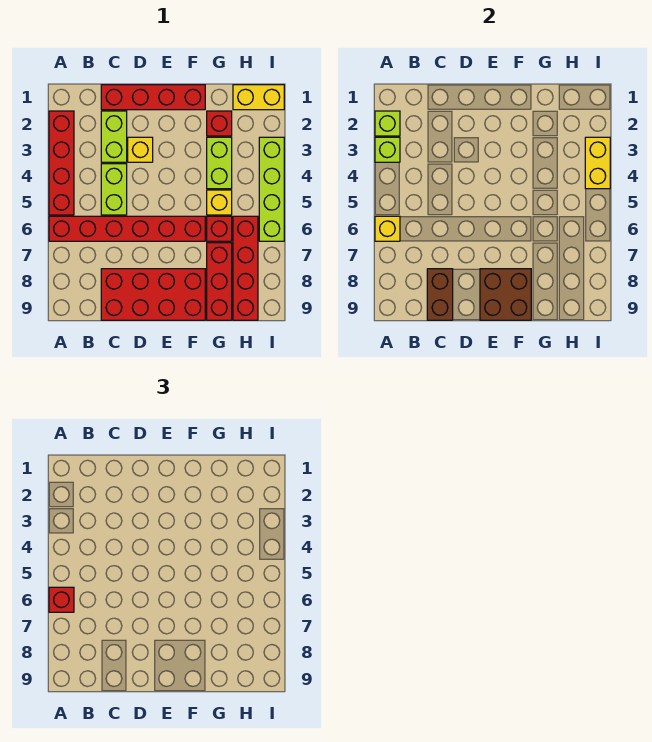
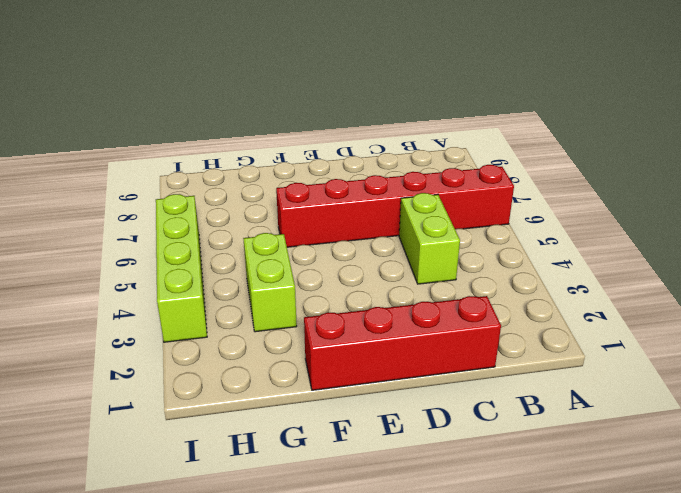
none -> red 1x4 brick [49,111,74,215]
none -> lime 1x2 brick [101,111,127,162]
none -> red 2x4 brick [101,269,205,320]

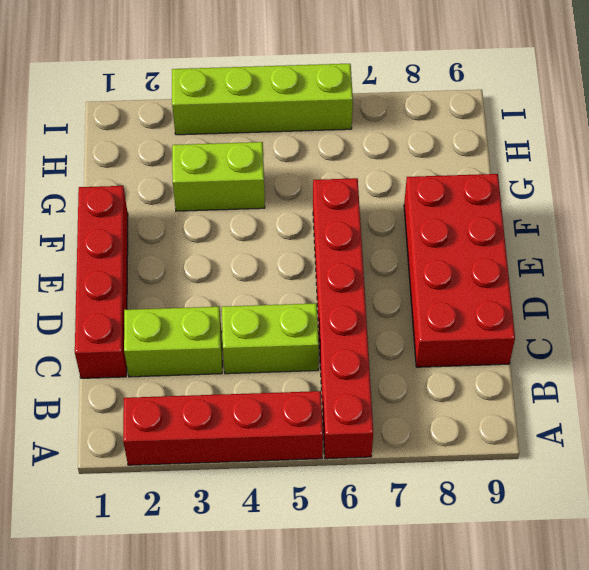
none -> yellow 1x1 brick [128,137,153,162]
none -> red 1x1 brick [207,111,232,136]
none -> yellow 1x1 brick [207,190,232,215]

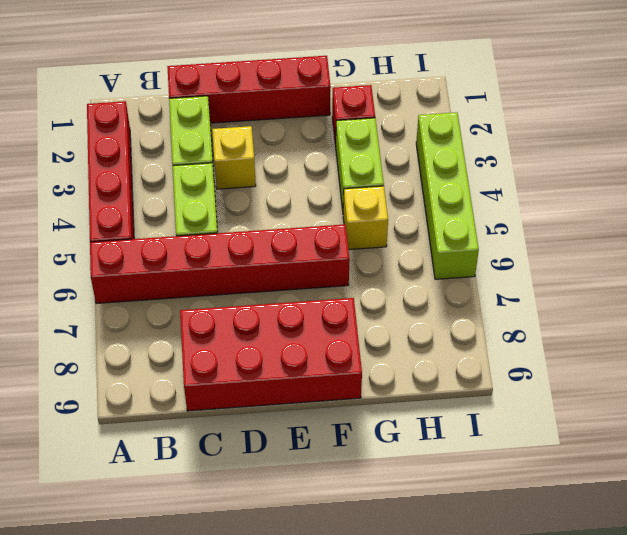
none -> red 1x1 brick [207,216,232,241]
none -> red 1x3 brick [207,243,232,320]
none -> yellow 1x2 brick [233,85,284,110]

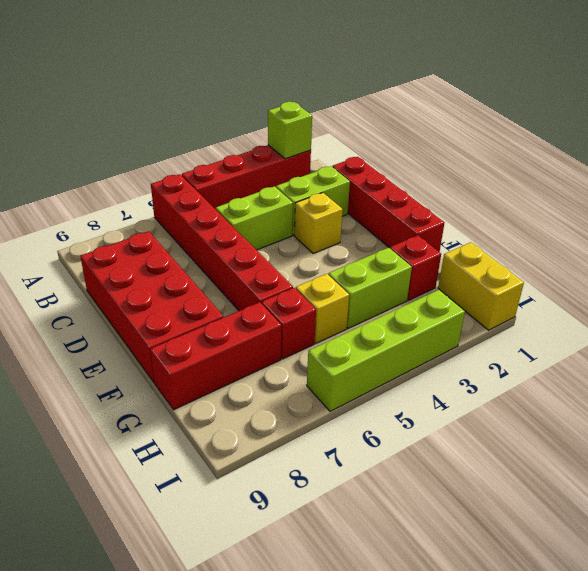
none -> red 1x4 brick [233,216,258,320]
none -> lime 1x1 brick [375,137,400,162]
none -> yellow 1x1 brick [375,216,400,241]

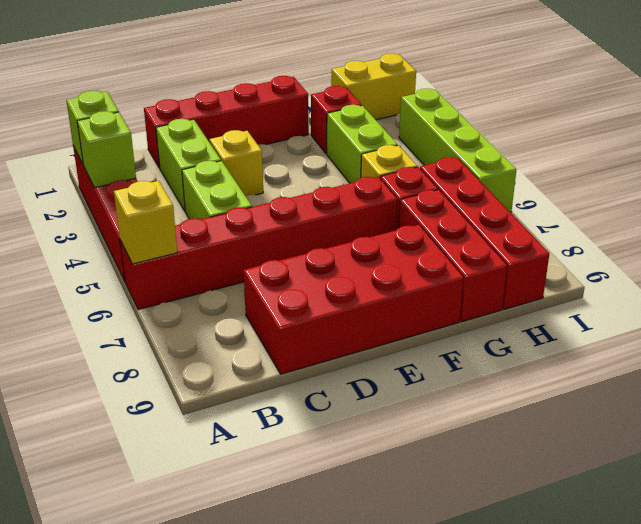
none -> brown 1x2 brick [427,269,453,320]
none -> brown 2x2 brick [480,269,531,320]
none -> yellow 1x2 brick [585,137,610,189]

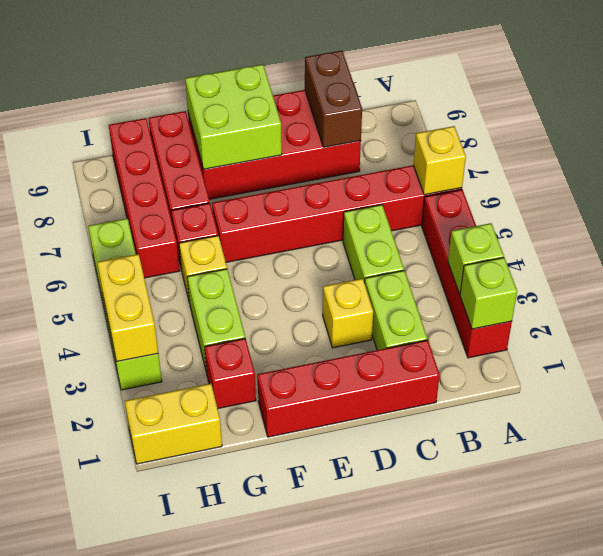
lime 2x2 brick [185,64,282,169] -> brown 2x2 brick [480,269,531,320]
none -> red 1x1 brick [49,587,74,612]

